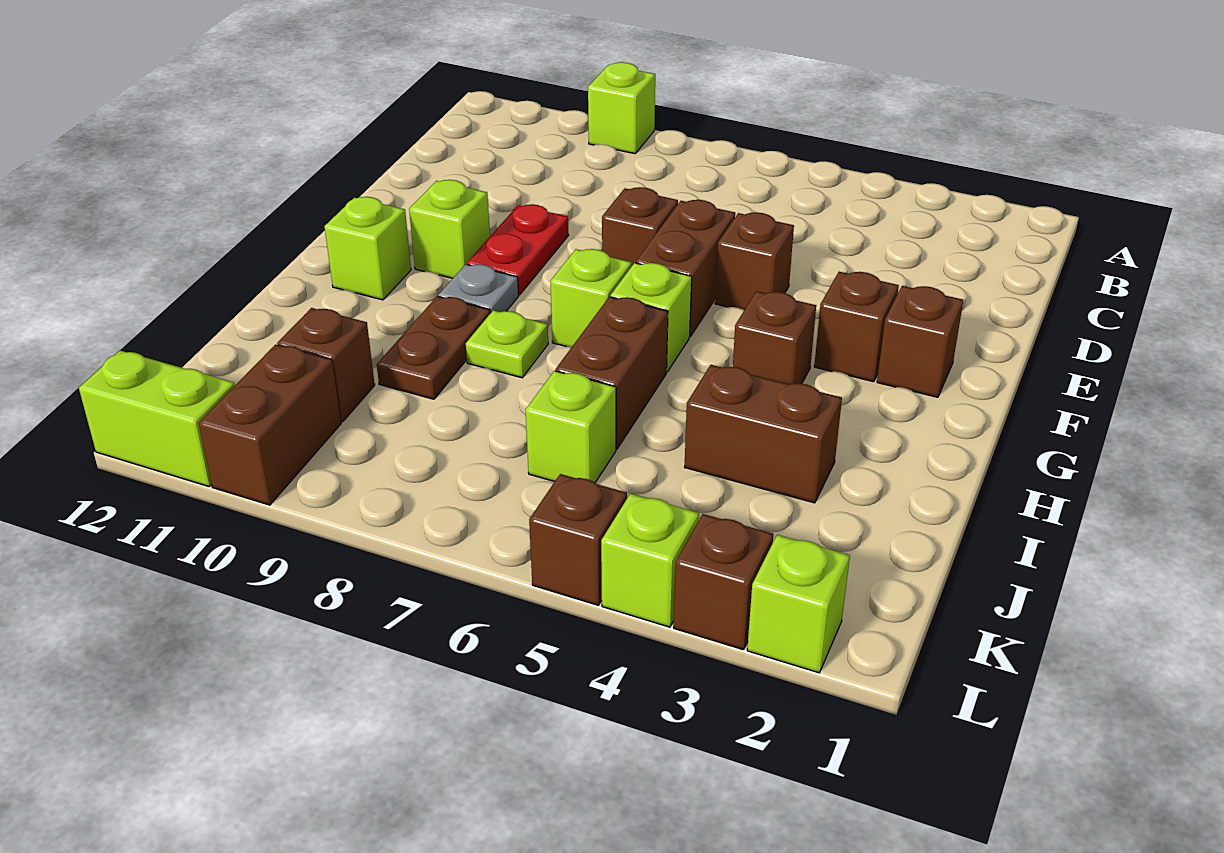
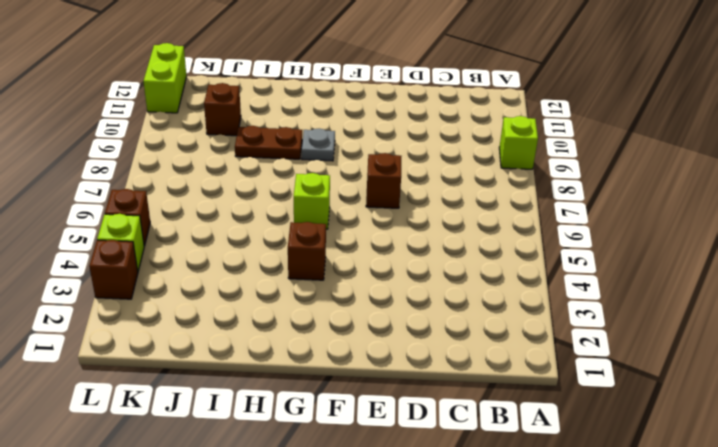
none -> brown 1x1 brick [715,212,794,310]
none -> brown 1x2 brick [636,200,735,337]
none -> red 1x2 plate [467,204,569,295]

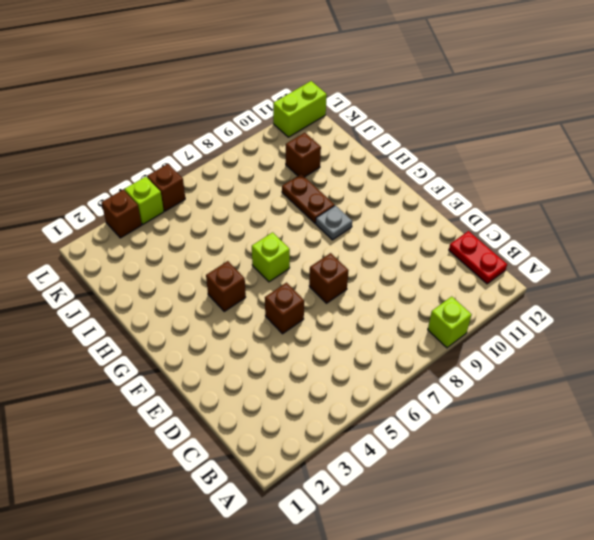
red 1x2 plate [449,231,507,284] -> red 1x2 plate moved to [467,204,569,295]
none -> brown 1x2 brick [636,200,735,337]
none -> brown 1x1 brick [877,286,963,397]
none -> brown 1x1 brick [814,272,899,382]

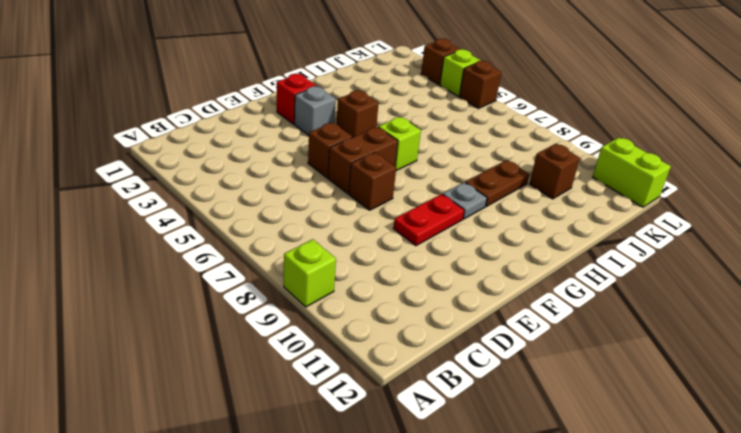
red 1x1 brick [277,74,316,124] -> brown 1x1 brick [877,286,963,397]
grey 1x1 brick [294,86,336,135] -> brown 1x1 brick [814,272,899,382]
none -> lime 1x1 brick [409,180,490,278]
none -> lime 1x1 brick [551,249,632,347]
none -> lime 1x1 brick [324,197,411,300]

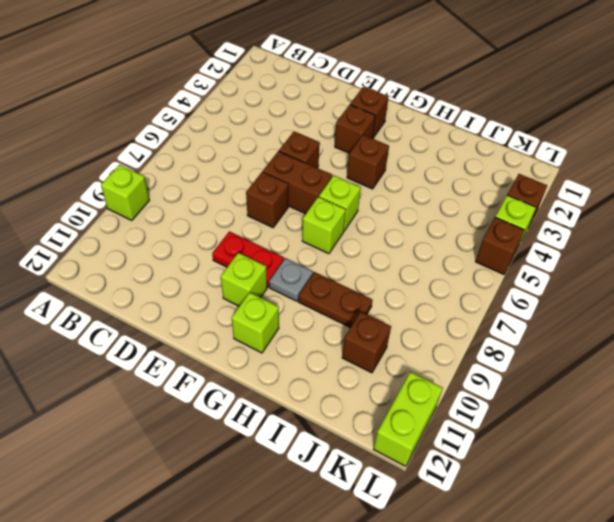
none -> brown 1x2 brick [556,297,668,449]
none -> lime 1x1 plate [466,310,548,378]
none -> brown 1x2 brick [685,365,842,503]

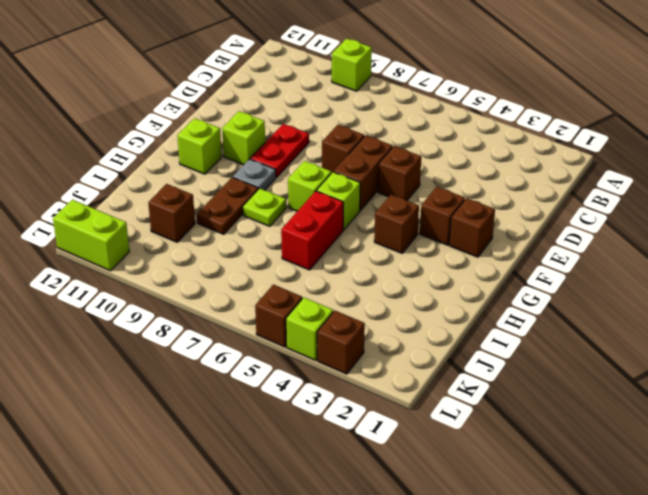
red 1x2 brick [281,191,343,270] -> brown 1x2 brick [556,297,668,449]
none -> brown 1x2 brick [685,365,842,503]
none -> lime 1x1 brick [526,371,616,482]
none -> brown 1x2 brick [199,344,341,505]

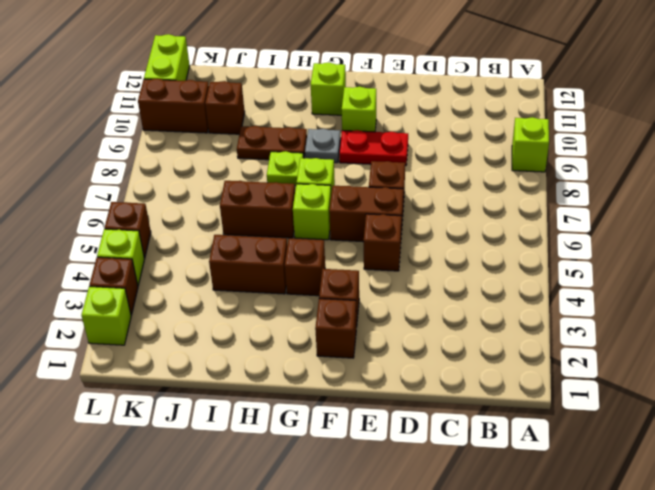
brown 1x2 brick [209,235,287,294] -> brown 1x2 brick turned to [685,365,842,503]
none -> lime 1x1 brick [526,371,616,482]

